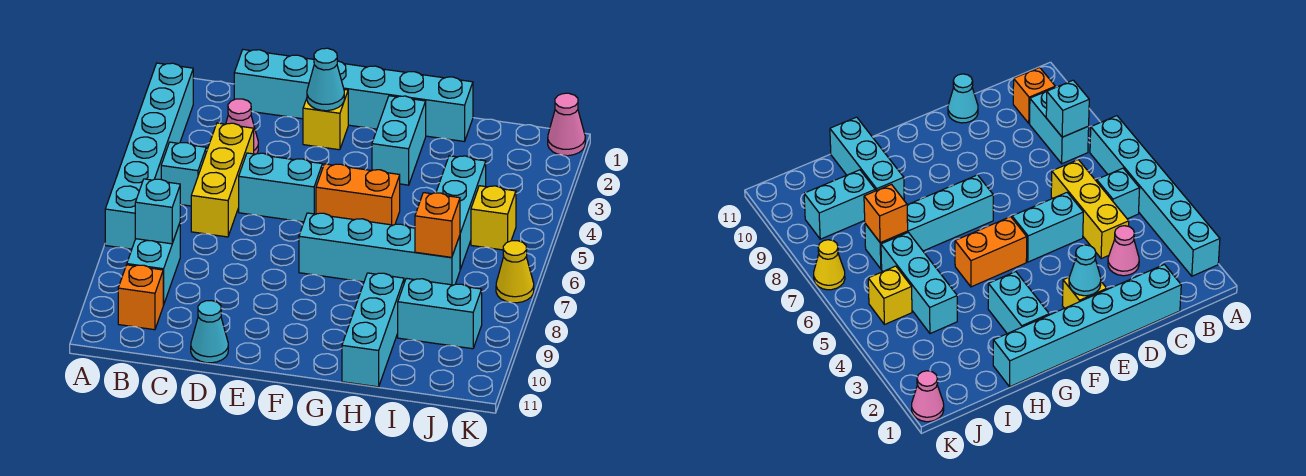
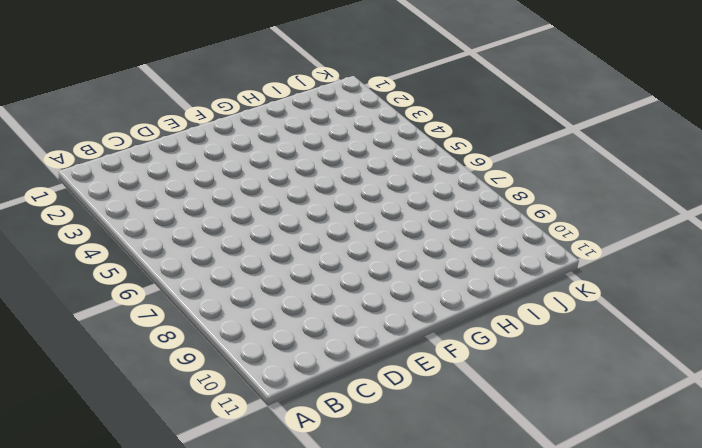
none -> cyan 1x6 brick [105,63,193,249]
none -> cyan 1x1 brick [161,142,206,206]
none -> cyan 1x2 brick [127,223,180,305]

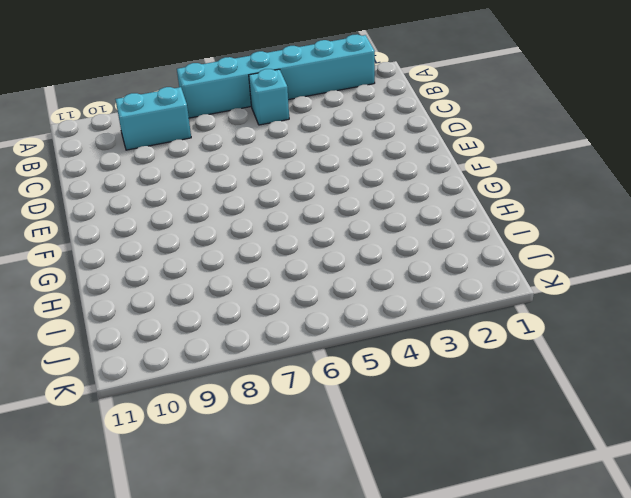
none -> orange 1x1 brick [118,265,163,330]
none -> cyan 1x6 brick [234,50,473,142]
none -> pink 1x1 cone [226,99,258,154]

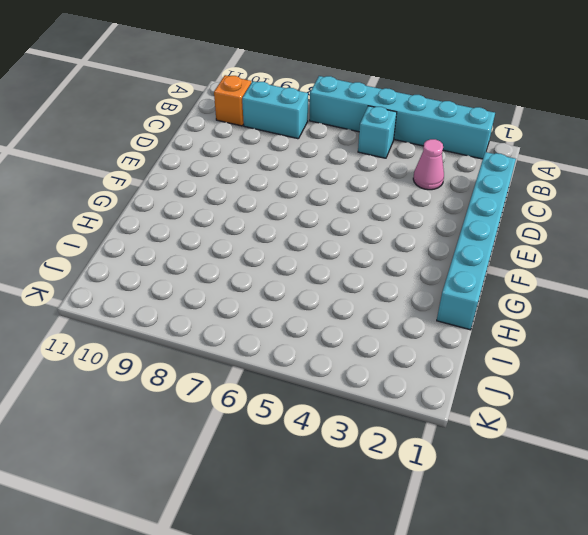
none -> yellow 1x3 brick [191,123,254,237]
none -> cyan 1x2 brick [239,153,322,222]
none -> cyan 1x1 cone [191,301,228,363]

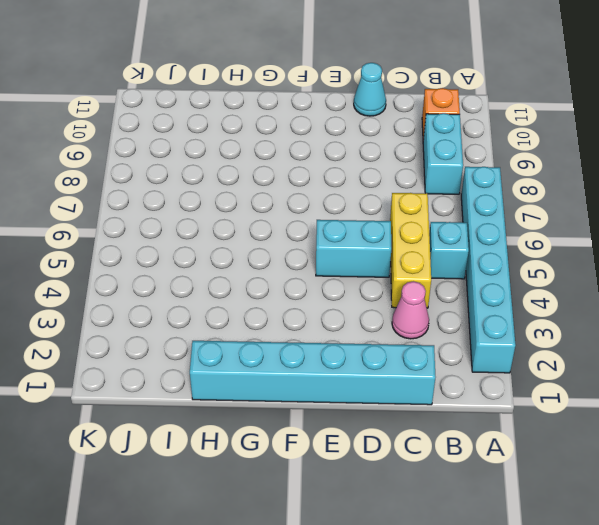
none -> yellow 1x1 brick [303,89,348,150]
none -> orange 1x2 brick [316,164,400,225]
none -> cyan 1x4 brick [299,213,460,285]

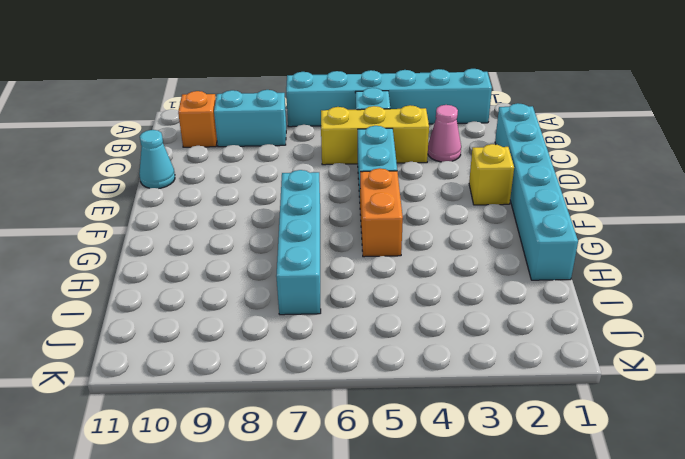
none -> cyan 1x2 brick [372,96,426,185]
none -> cyan 1x3 brick [342,273,404,387]
none -> cyan 1x3 brick [436,156,486,269]

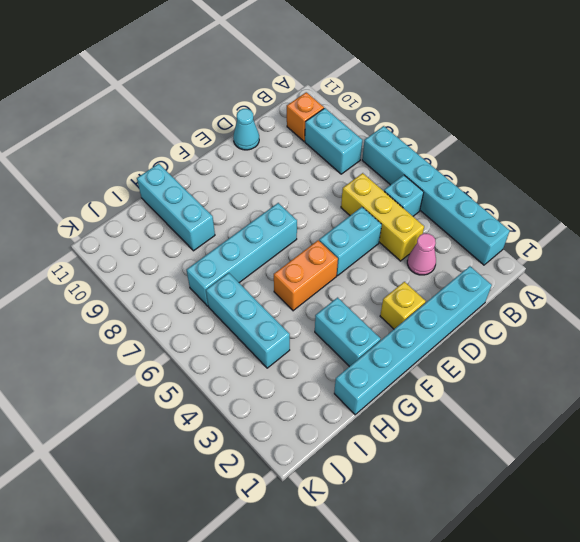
none -> cyan 1x2 brick [398,278,482,349]
none -> yellow 1x1 brick [471,186,516,250]
none -> pink 1x1 cone [548,93,585,156]

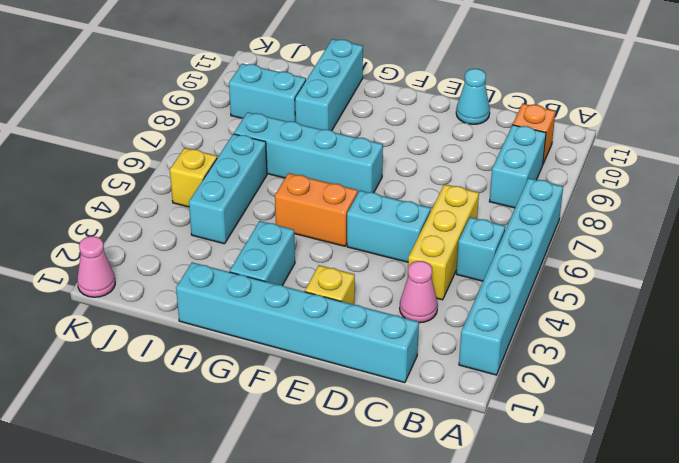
none -> yellow 1x1 cone [496,241,534,303]
none -> cyan 1x1 brick [135,179,180,244]
none -> cyan 1x1 cone [307,48,344,111]

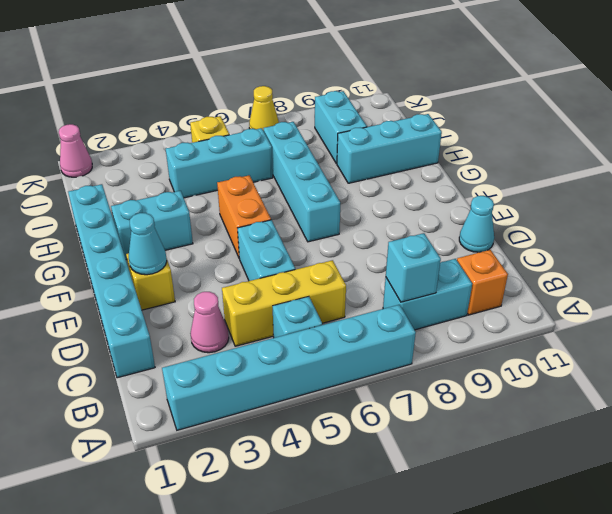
none -> orange 1x1 brick [415,193,460,257]

